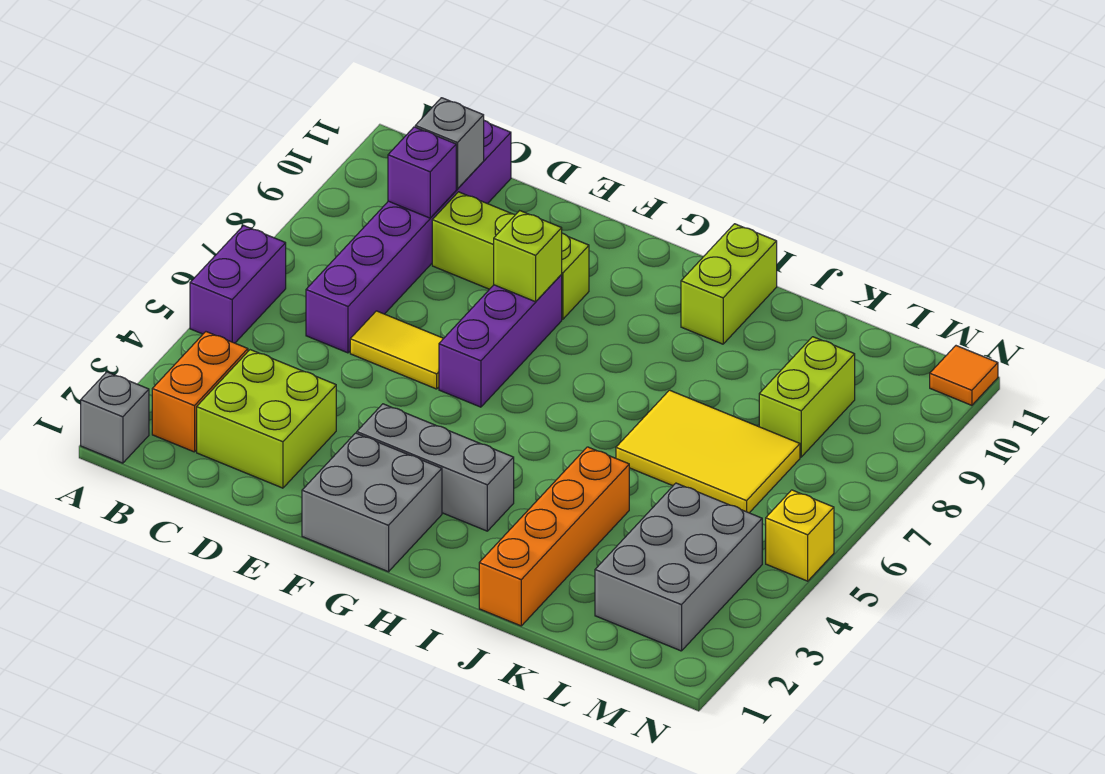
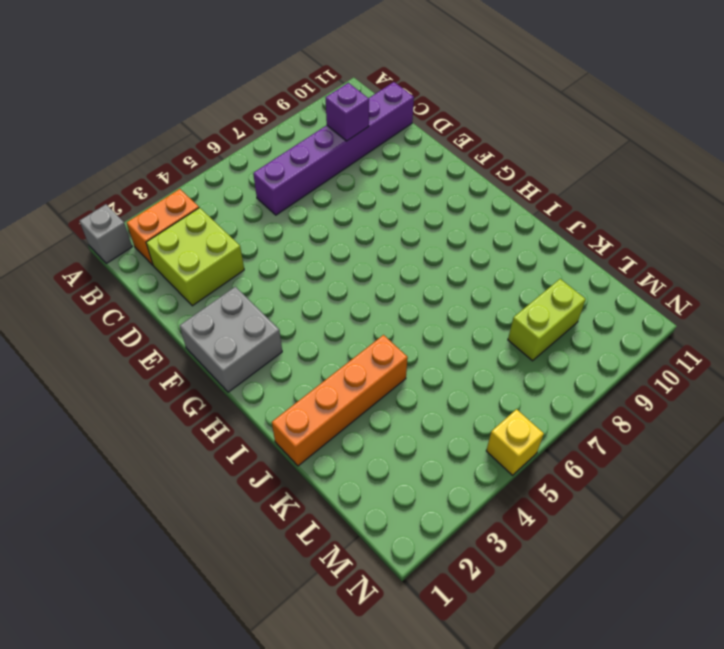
none -> purple 1x2 brick [190,225,286,343]
none -> yellow 1x2 tile [350,311,444,389]
none -> lime 1x3 brick [432,192,589,319]

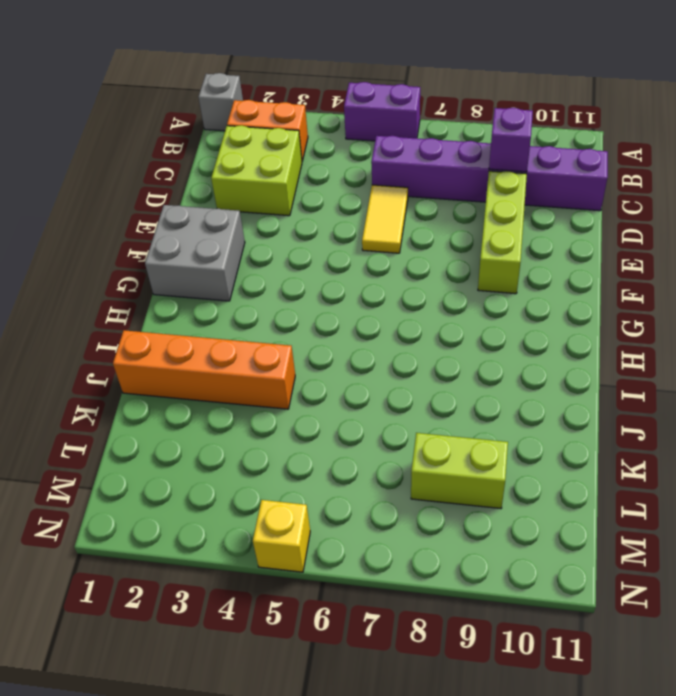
none -> grey 1x3 brick [357,404,514,531]
none -> purple 1x3 brick [439,275,562,407]
none -> lime 1x2 brick [681,224,777,344]

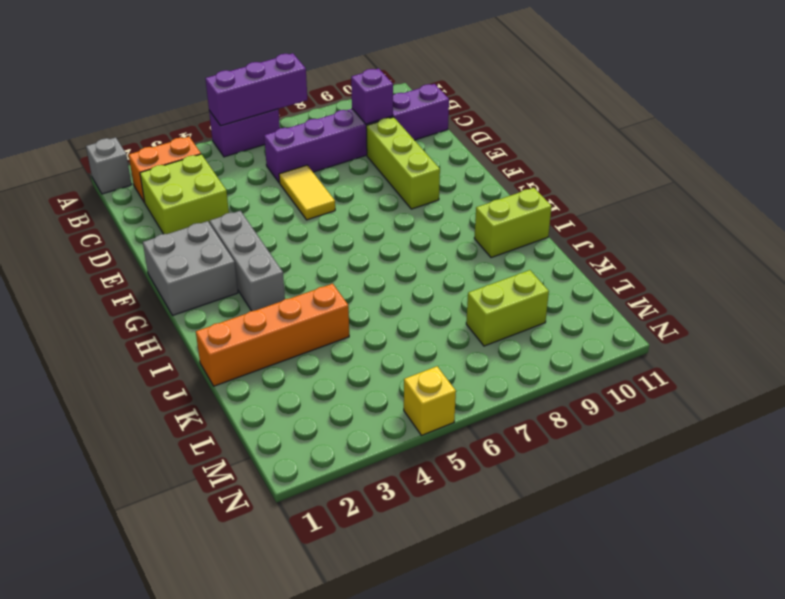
purple 1x3 brick [205,53,307,126] -> purple 1x3 brick moved to [439,275,562,407]
none -> yellow 2x3 tile [616,390,800,513]
none -> grey 2x3 brick [595,483,762,651]
none -> orange 1x1 tile [930,346,998,405]

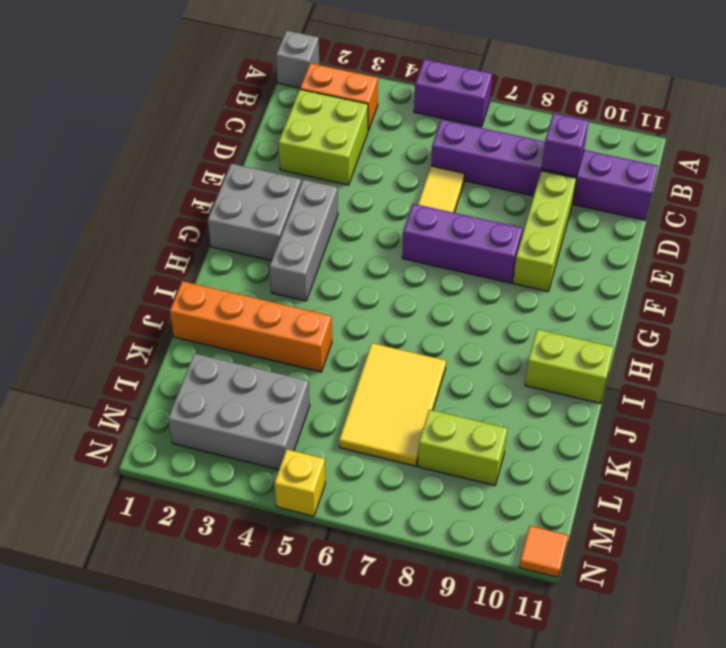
none -> grey 1x1 brick [415,98,484,189]
none -> lime 1x1 brick [494,211,562,302]

